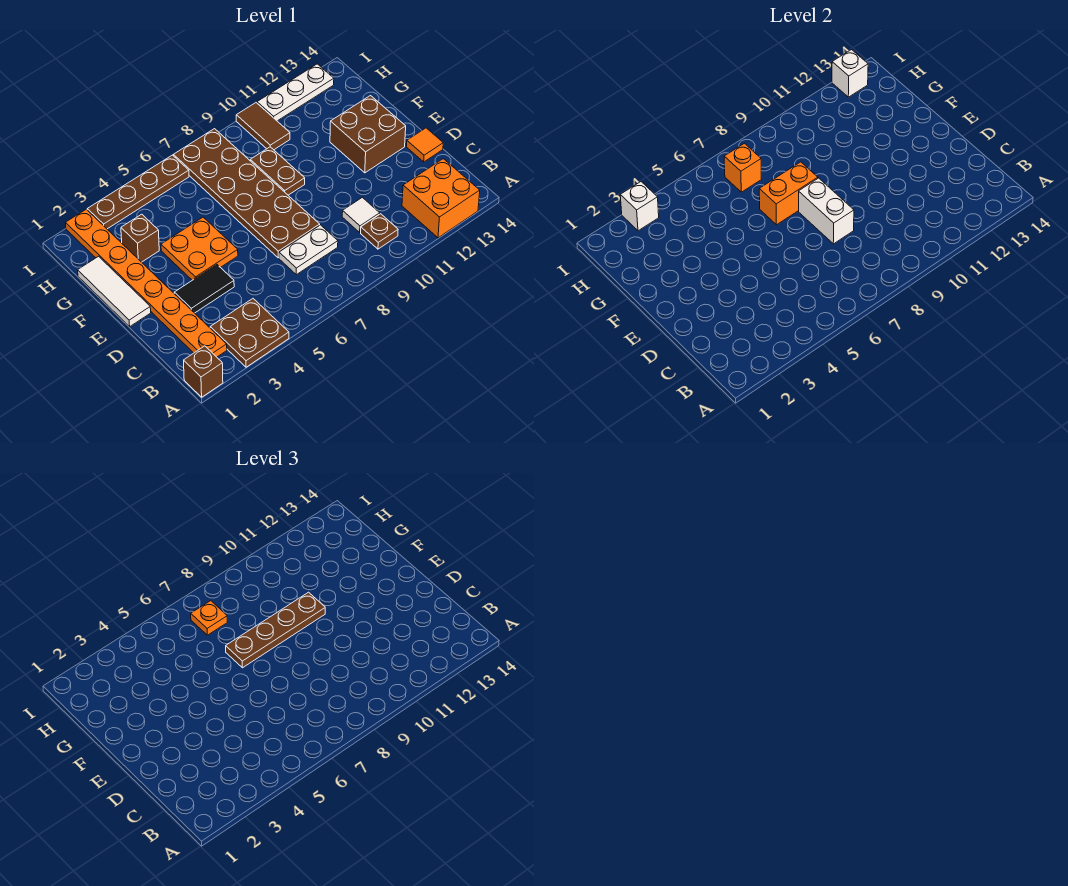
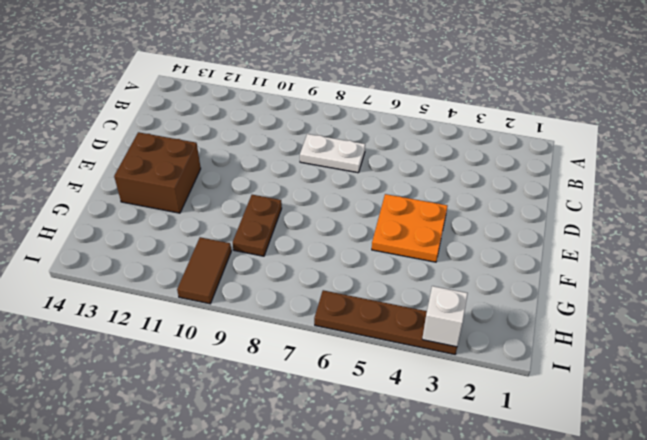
none -> brown 1x1 brick [184,346,223,397]
none -> brown 2x2 plate [210,299,289,367]
none -> orange 2x2 brick [402,159,480,238]

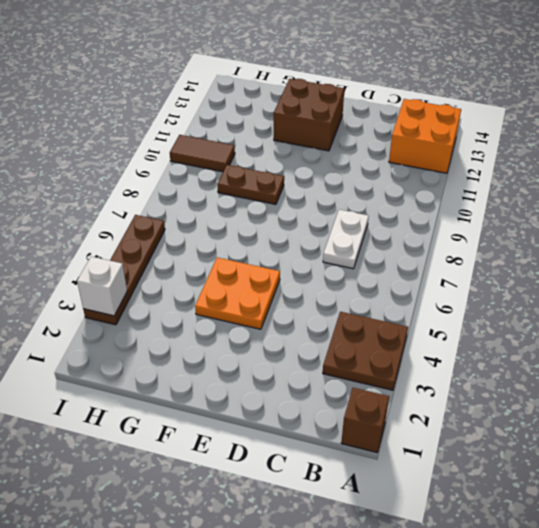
none -> orange 1x8 plate [66,209,227,357]
none -> brown 1x1 plate [361,214,398,249]
none -> white 1x1 tile [342,197,380,232]

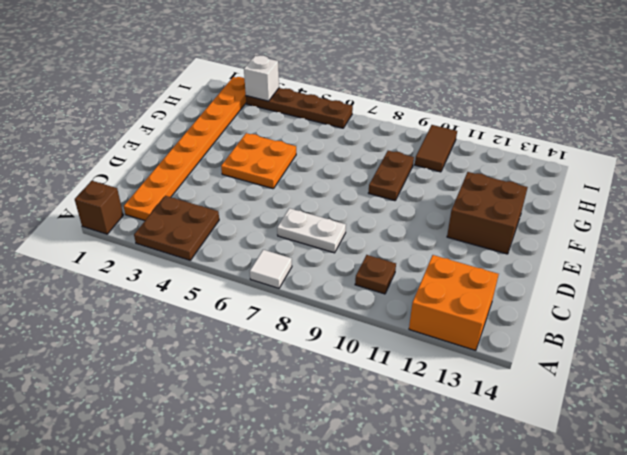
white 1x1 tile [250,250,292,288] -> white 1x1 tile moved to [342,197,380,232]
none -> black 1x2 tile [174,265,234,313]
none -> brown 2x6 plate [173,129,320,258]
none -> orange 1x1 tile [406,128,443,162]

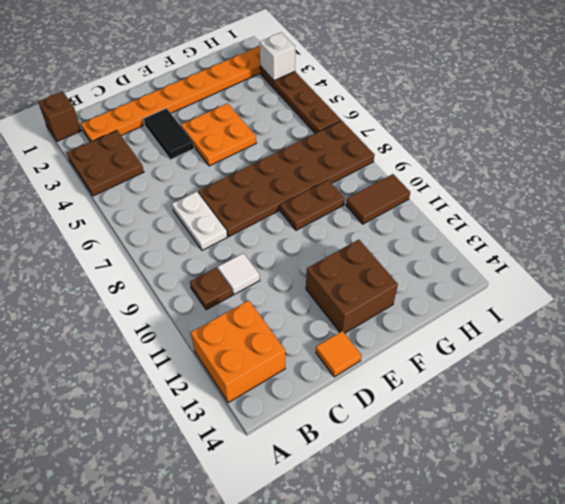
none -> white 1x3 tile [78,256,151,327]
none -> brown 1x1 brick [121,214,159,262]
none -> white 1x3 plate [257,64,334,121]

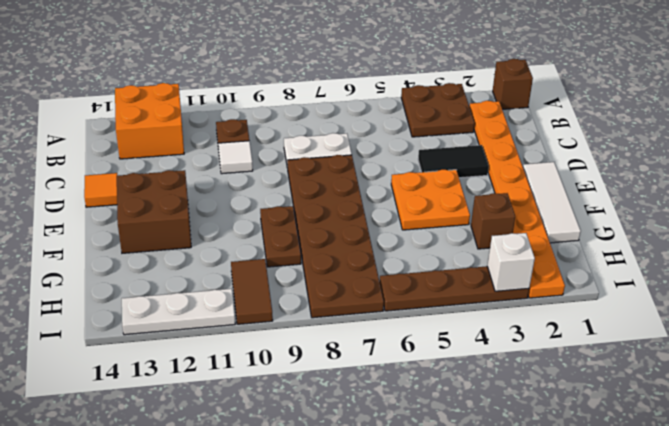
none -> white 1x2 brick [799,178,854,244]
none -> orange 1x2 brick [759,162,818,225]
none -> orange 1x1 brick [724,143,761,192]

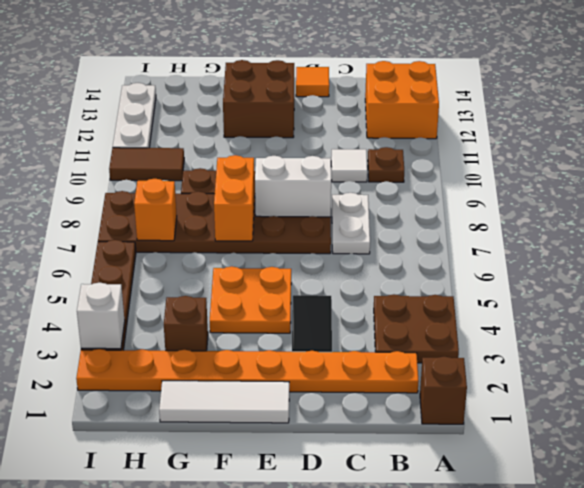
none -> white 1x1 brick [832,50,868,97]
none -> brown 1x4 plate [226,592,325,668]
none -> orange 1x1 plate [191,601,227,635]

